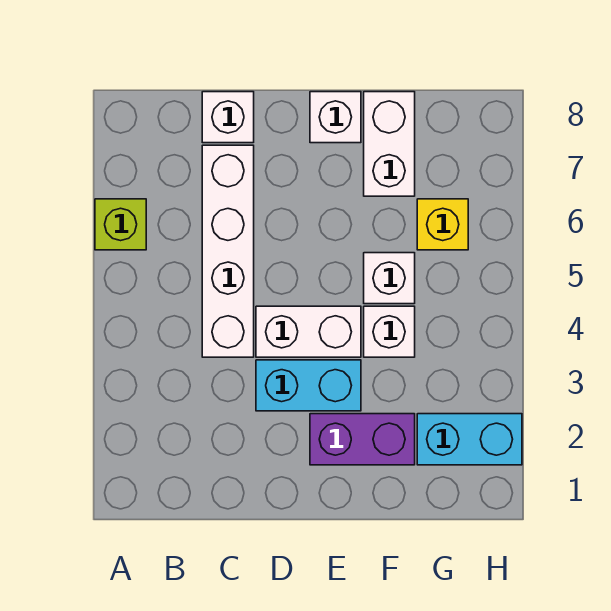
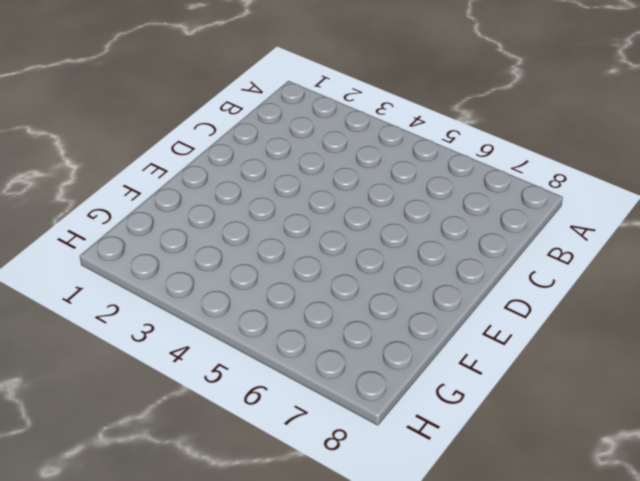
none -> lime 1x1 brick [95,199,146,250]
none -> white 1x4 brick [202,145,254,357]
none -> white 1x1 brick [202,92,254,143]

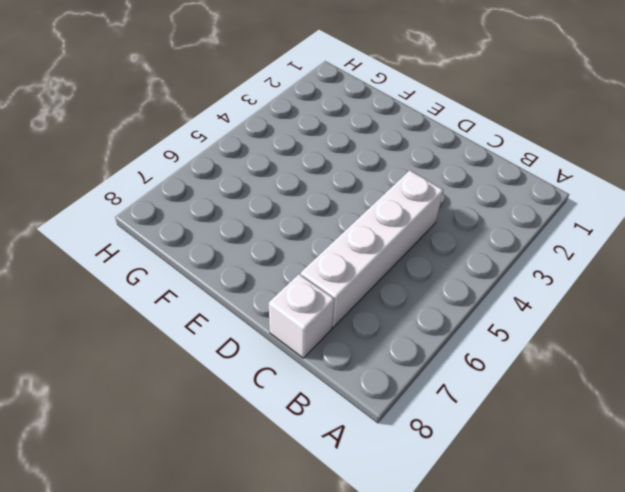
none -> lime 1x1 brick [95,199,146,250]
none -> cyan 1x2 brick [256,360,361,411]
none -> white 1x2 brick [256,306,361,357]

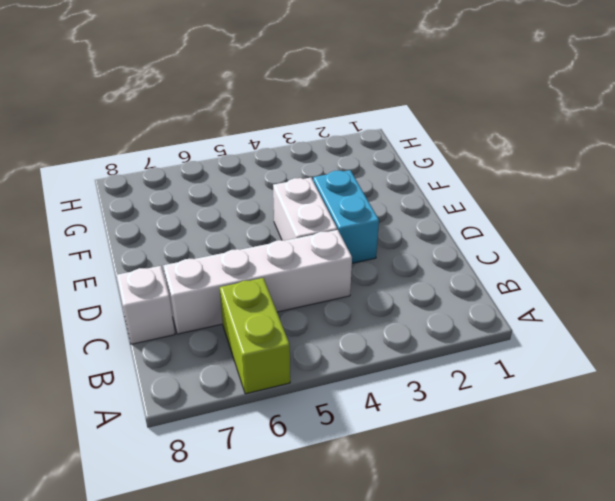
lime 1x2 brick [220,278,290,394] -> lime 1x1 brick [95,199,146,250]
none -> purple 1x2 brick [310,414,415,465]
none -> white 1x1 brick [310,92,361,143]
none -> white 1x1 brick [364,306,415,357]

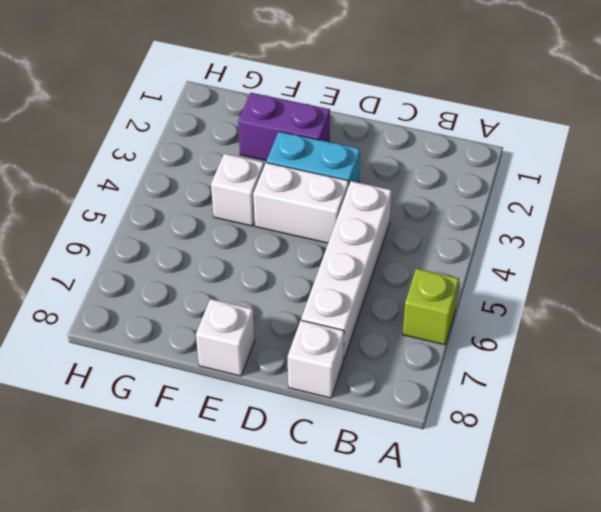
none -> white 1x1 brick [364,253,415,304]
none -> white 1x2 brick [364,92,415,196]
none -> cyan 1x2 brick [417,414,522,465]

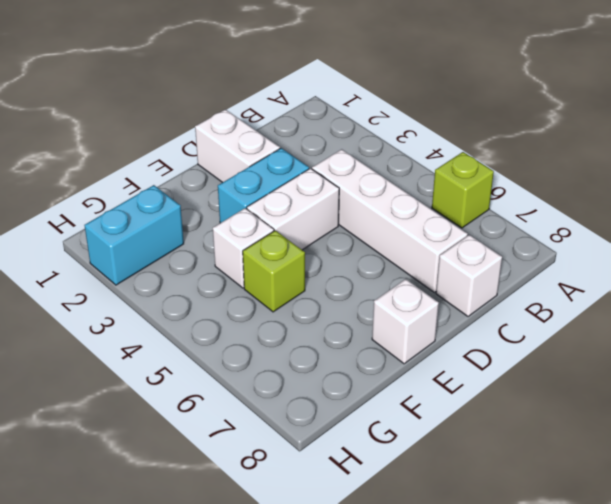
white 1x2 brick [195,109,280,183] -> white 1x2 brick moved to [364,92,415,196]
lime 1x1 brick [243,230,305,312] -> white 1x1 brick [364,253,415,304]
none -> purple 1x2 brick [310,414,415,465]
none -> yellow 1x1 brick [417,199,468,250]

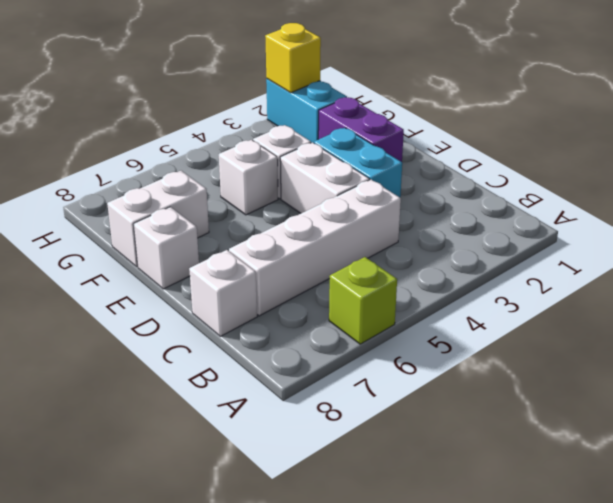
yellow 1x1 brick [265,23,321,93] -> yellow 1x1 brick moved to [417,199,468,250]

